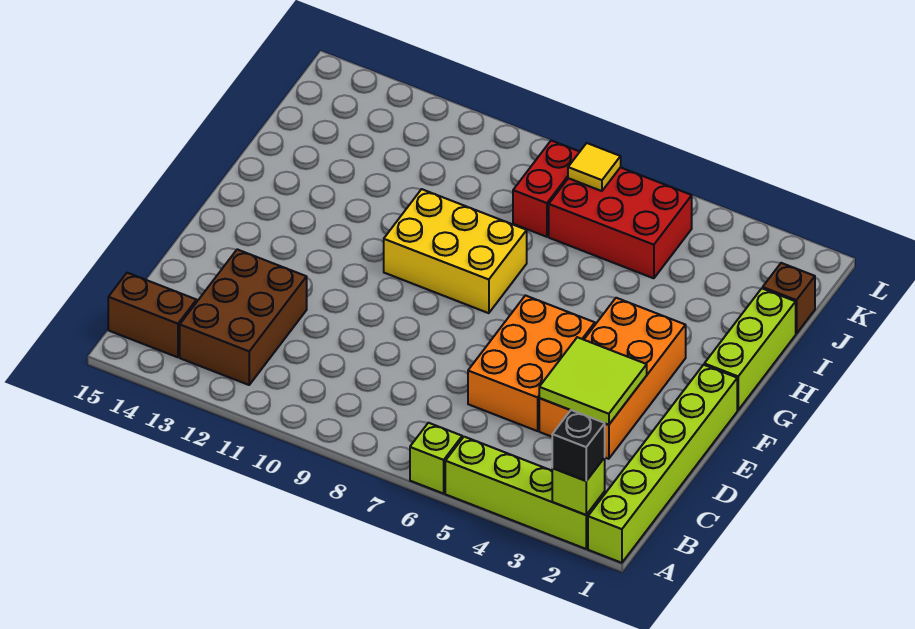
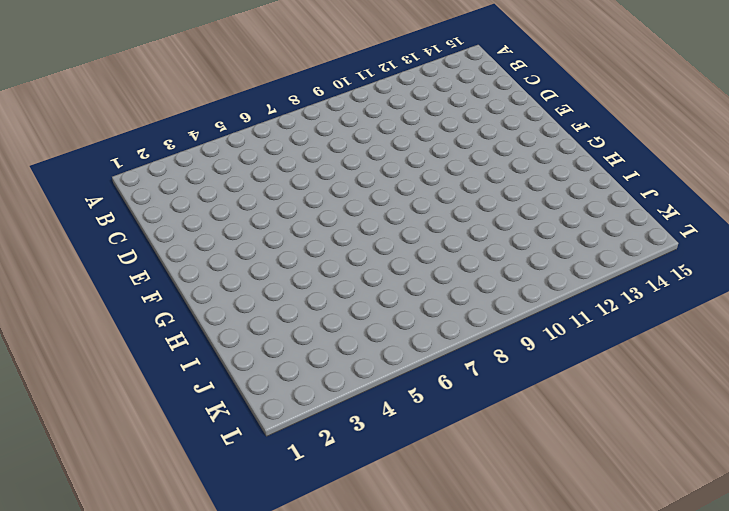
none -> lime 1x6 brick [588,365,737,563]
none -> lime 1x4 brick [445,437,605,549]
none -> lime 1x1 brick [410,423,462,494]

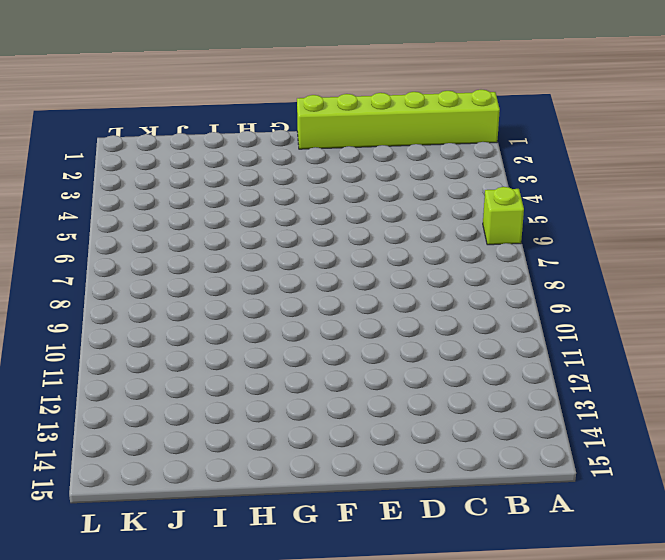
none -> lime 1x4 brick [445,437,605,549]
none -> brown 2x3 brick [180,249,307,385]
none -> brown 1x2 brick [108,273,197,357]

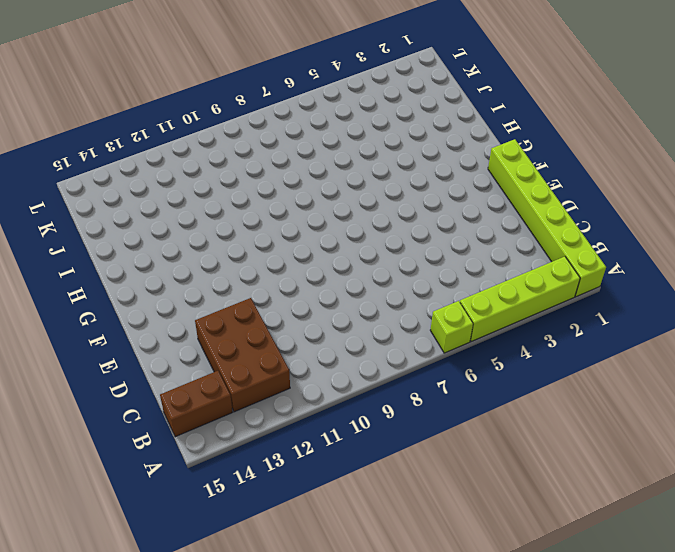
none -> orange 2x4 brick [539,298,686,459]
none -> orange 2x3 brick [468,295,595,431]
none -> lime 1x3 brick [704,288,796,410]

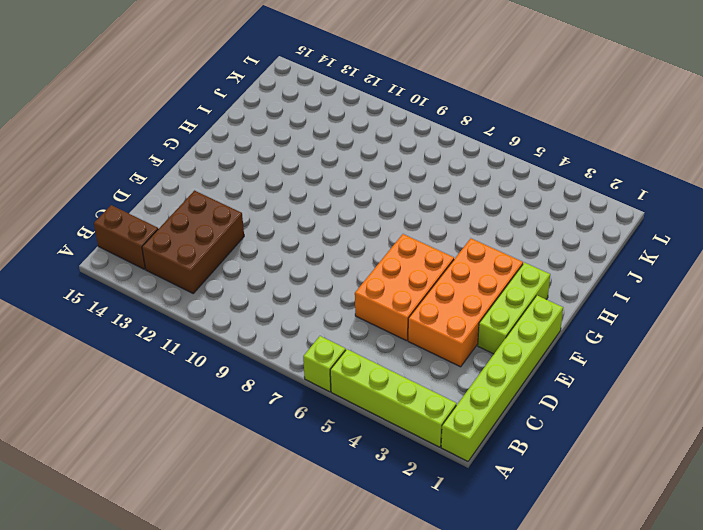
lime 1x3 brick [478,262,550,354] -> lime 1x3 brick moved to [704,288,796,410]
none -> yellow 2x3 brick [384,189,527,313]
none -> brown 1x1 brick [763,263,815,334]
none -> red 2x3 brick [549,167,692,278]

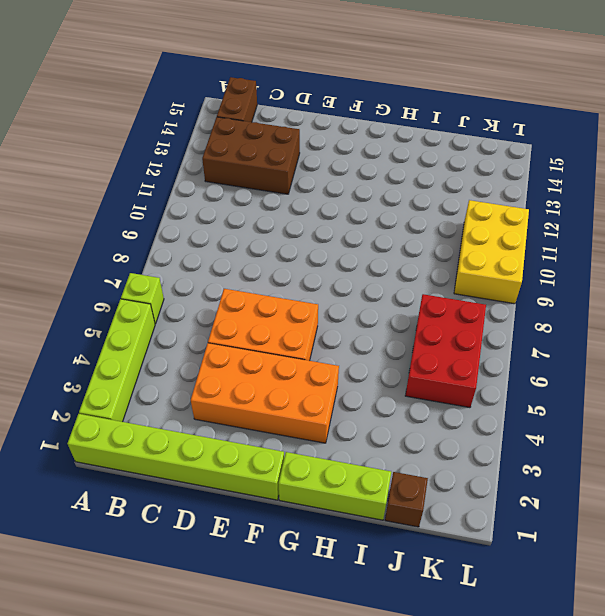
yellow 2x3 brick [454,200,529,304] -> yellow 2x3 brick moved to [384,189,527,313]
none -> red 1x2 brick [513,141,580,237]
none -> lime 1x1 brick [552,458,605,515]
none -> lime 2x2 tile [539,337,647,425]

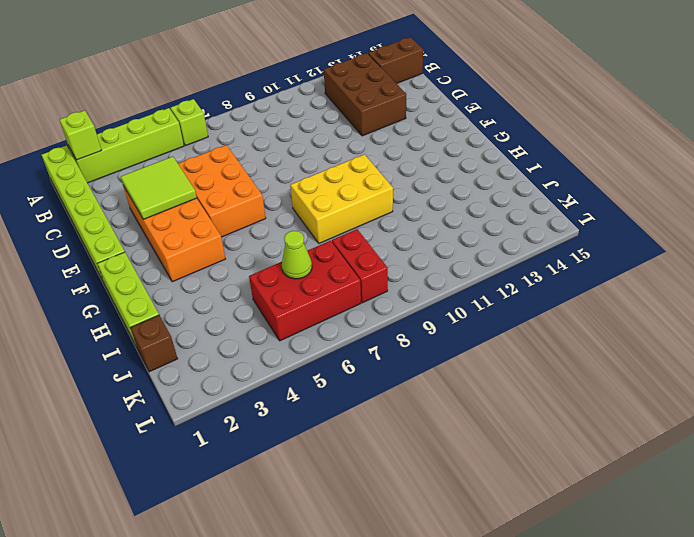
lime 1x1 cone [282,231,312,279] -> none
none -> yellow 1x1 tile [568,143,621,191]
none -> black 1x1 brick [552,410,605,481]

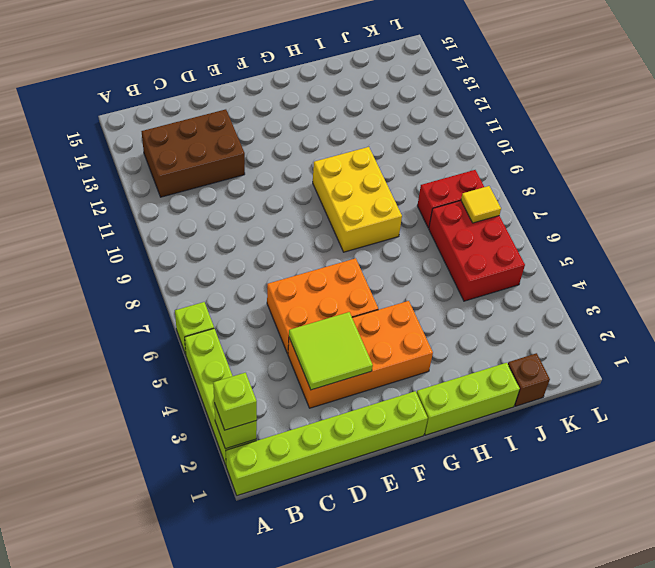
lime 1x1 brick [213,373,257,430] -> black 1x1 brick [552,410,605,481]
none -> brown 1x2 brick [108,273,197,357]

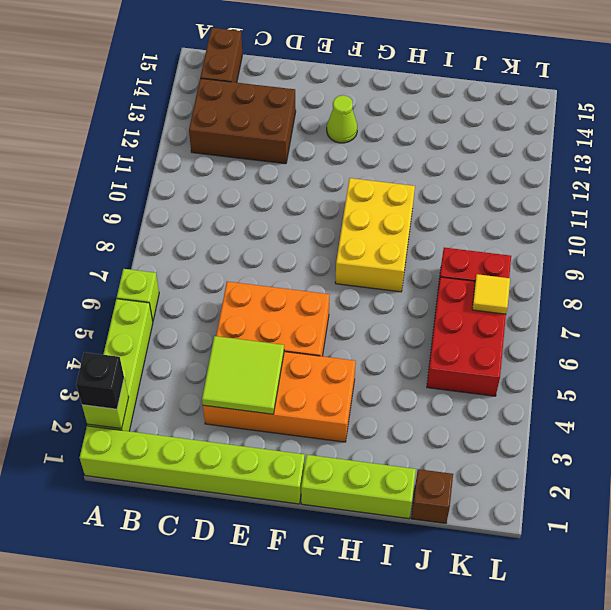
lime 1x1 cone [327,95,357,143] -> none

